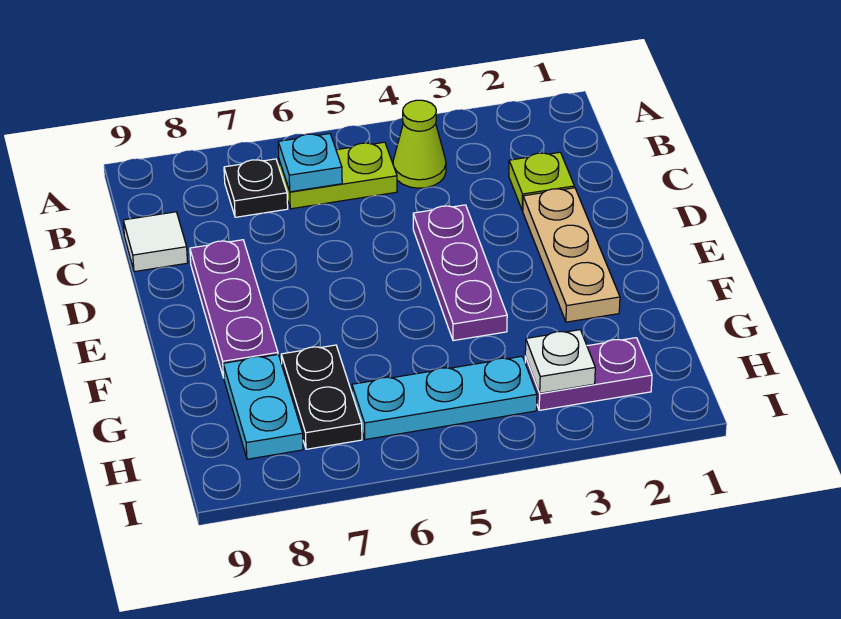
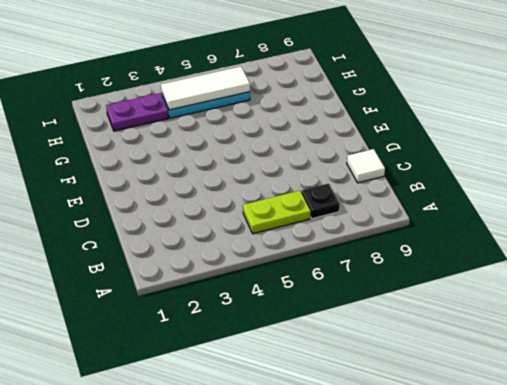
white 1x3 tile [161,67,250,110] -> none
none -> lime 1x1 cone [393,100,446,188]
none -> lime 1x1 plate [509,152,574,211]
none -> tan 1x3 plate [523,188,620,322]

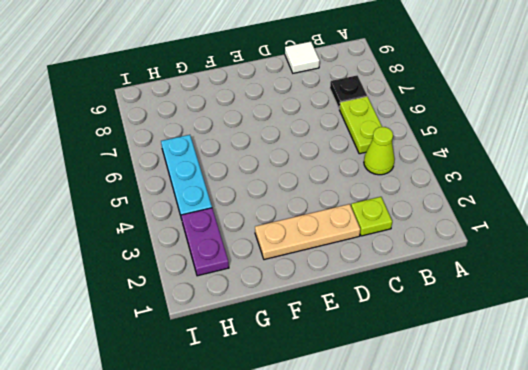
none -> purple 1x3 plate [413,205,507,341]
none -> purple 1x3 plate [190,240,278,378]
none -> black 1x2 plate [281,345,362,449]

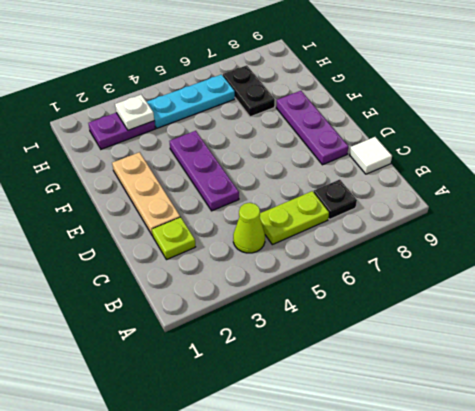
none -> cyan 1x2 plate [223,355,303,459]
none -> cyan 1x1 plate [278,134,342,192]

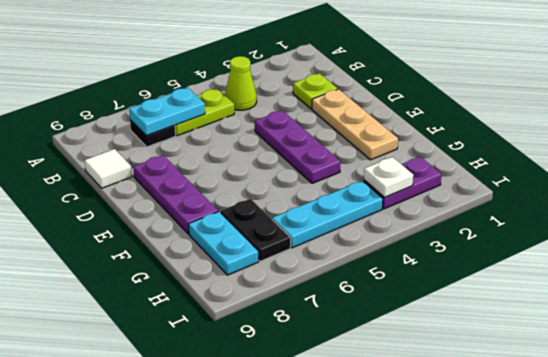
cyan 1x2 plate [129,88,205,136] -> cyan 1x1 plate [278,134,342,192]

